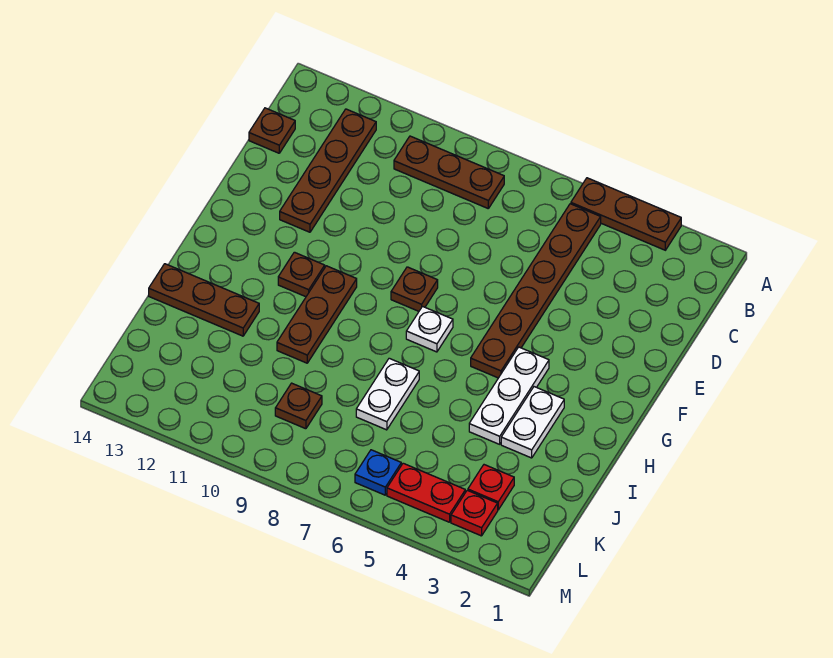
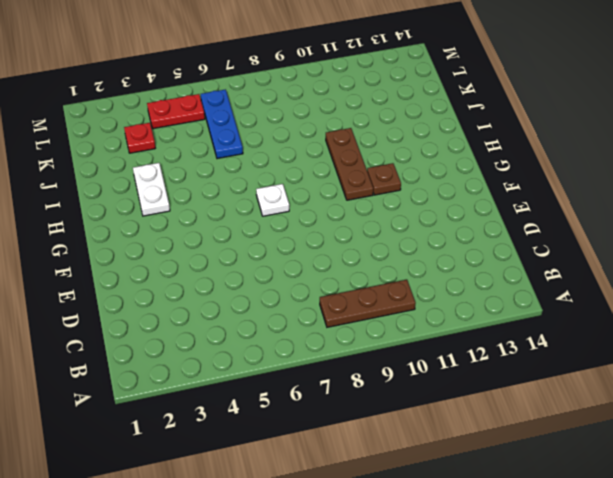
blue 1x3 plate [201,89,243,159] -> blue 1x1 plate [355,450,401,495]
none -> brown 1x3 plate [571,178,681,250]
none -> brown 1x6 plate [471,204,601,378]
none -> brown 1x4 plate [280,109,376,232]

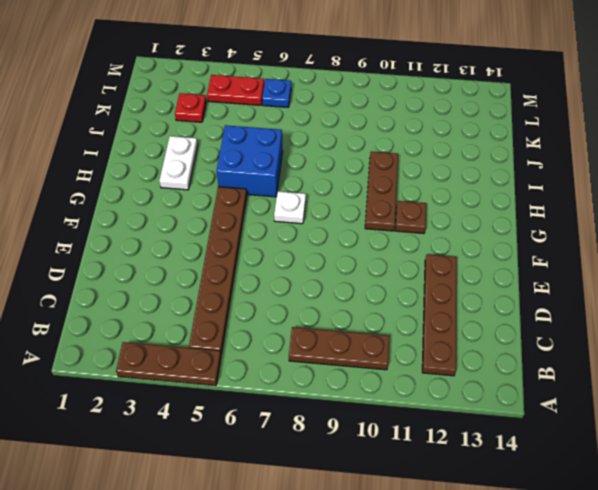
blue 2x2 brick [216,125,283,197] -> none
none -> brown 1x1 plate [249,108,295,153]
none -> brown 1x1 plate [391,267,438,311]
none -> white 1x3 plate [469,347,549,444]

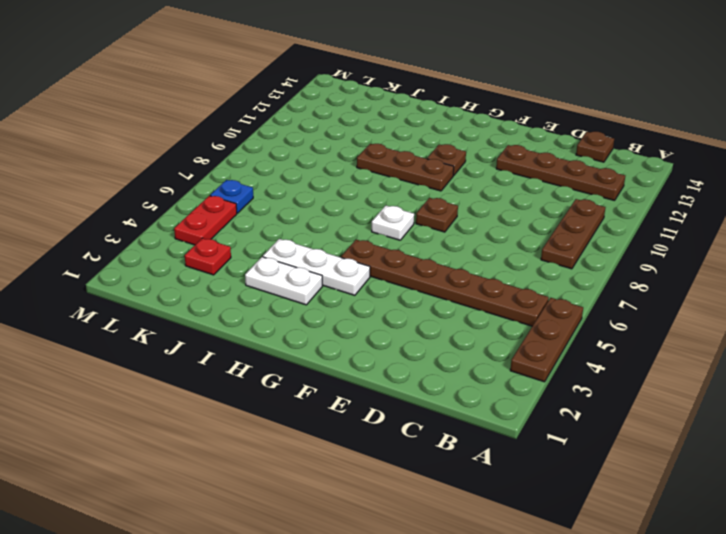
none -> white 1x2 plate [356,358,419,430]
none -> brown 1x3 plate [149,264,259,336]
none -> brown 1x1 plate [275,383,322,429]

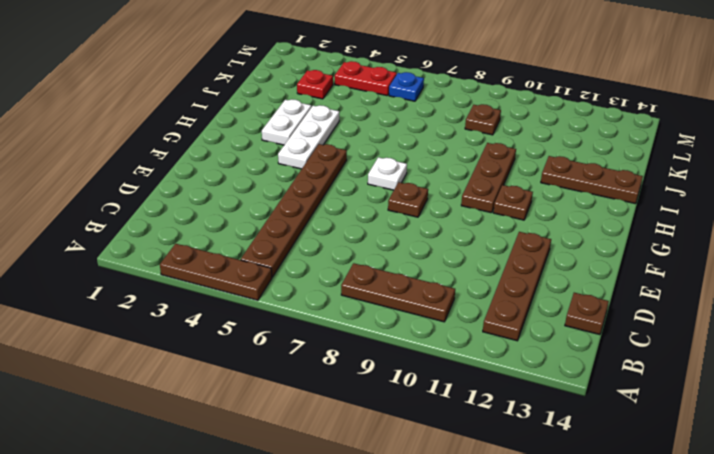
none -> white 1x2 plate [356,358,419,430]
none -> red 1x1 plate [451,490,498,536]

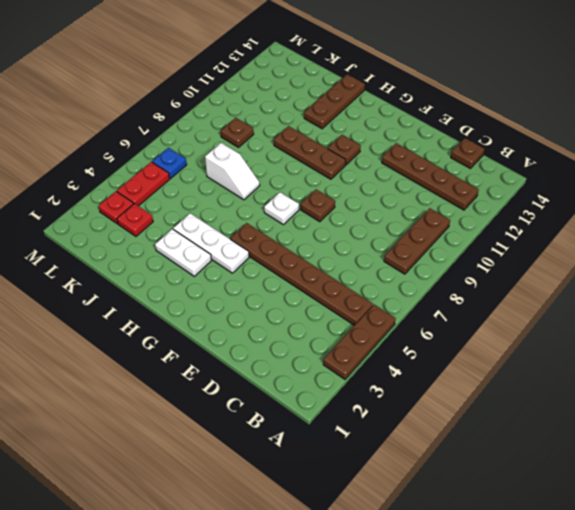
white 1x2 slope [205,143,260,200] -> white 1x2 plate [356,358,419,430]

